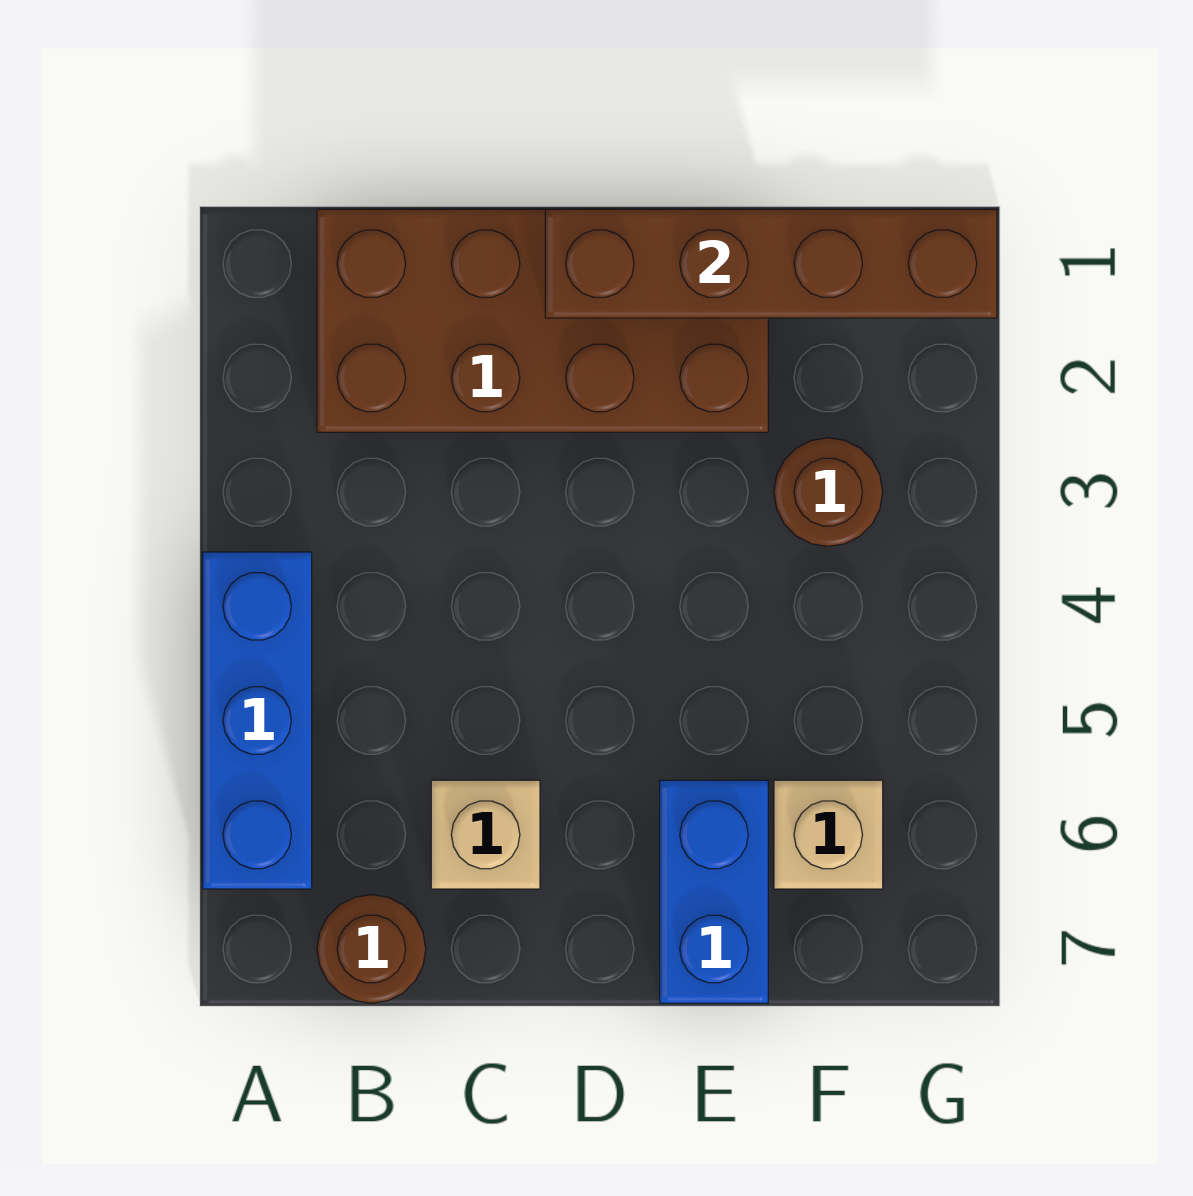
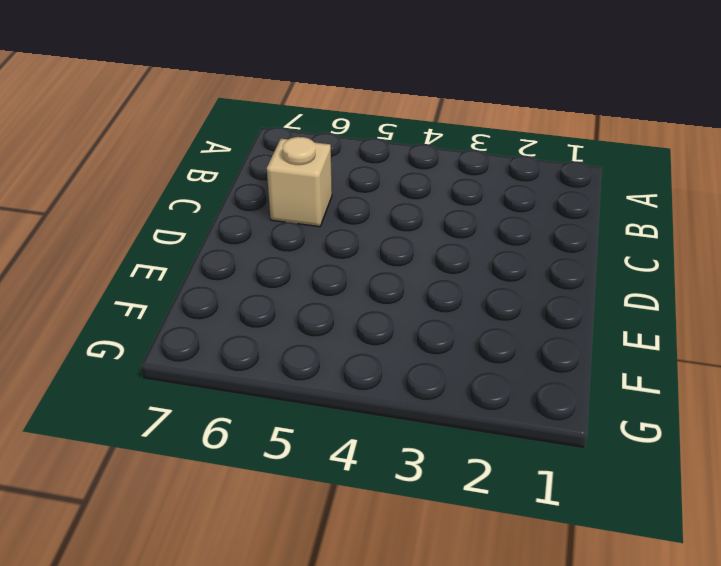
none -> blue 1x3 brick [203,552,312,889]
none -> brown 2x4 brick [317,209,768,432]

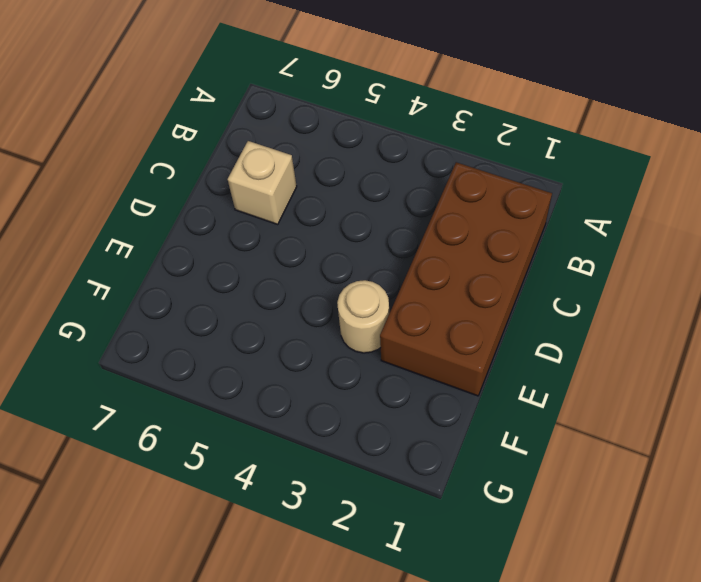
tan 1x1 round brick [337,280,389,353] -> none
none -> blue 1x3 brick [203,552,312,889]
none -> brown 1x1 round brick [317,895,426,1003]

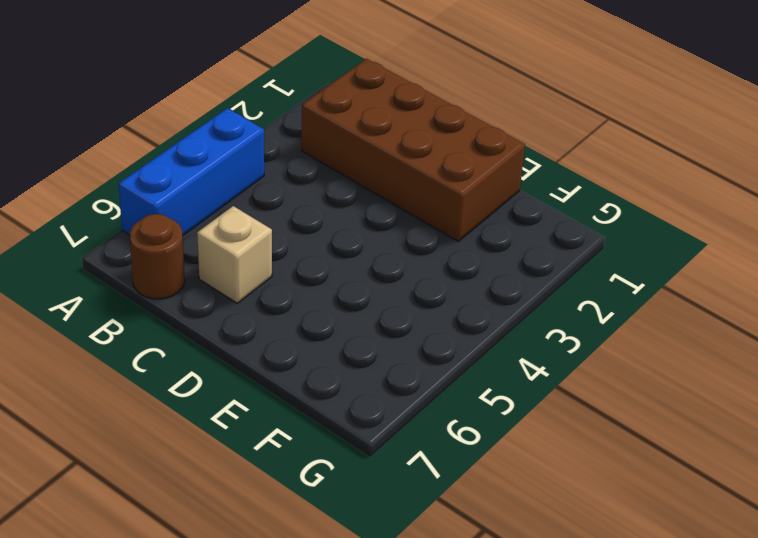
none -> blue 1x2 brick [660,780,768,1003]
none -> brown 1x1 round brick [774,438,883,546]

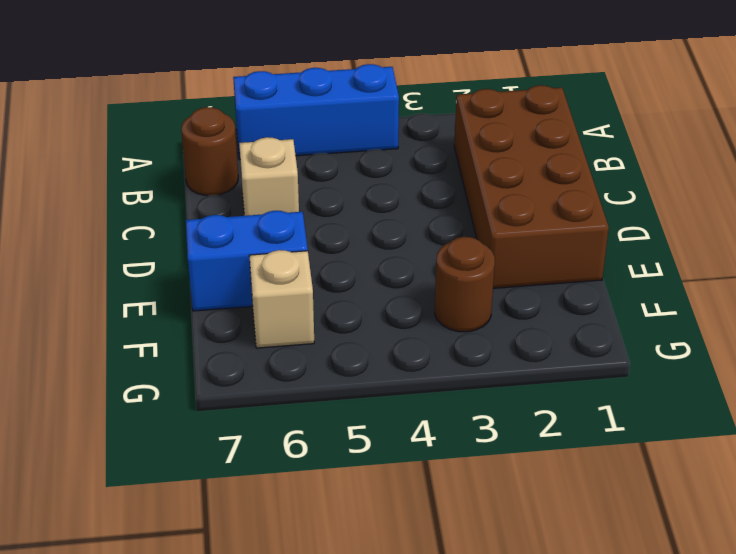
none -> brown 1x4 brick [545,209,997,318]

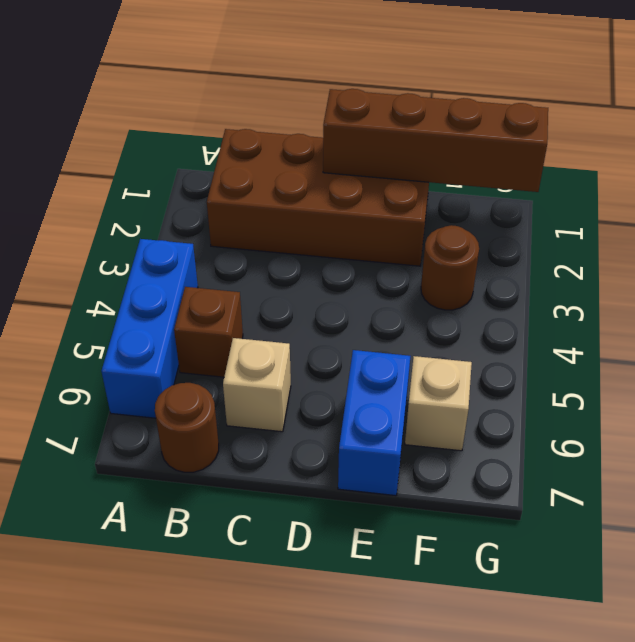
brown 1x1 brick [174,287,243,377] -> none

